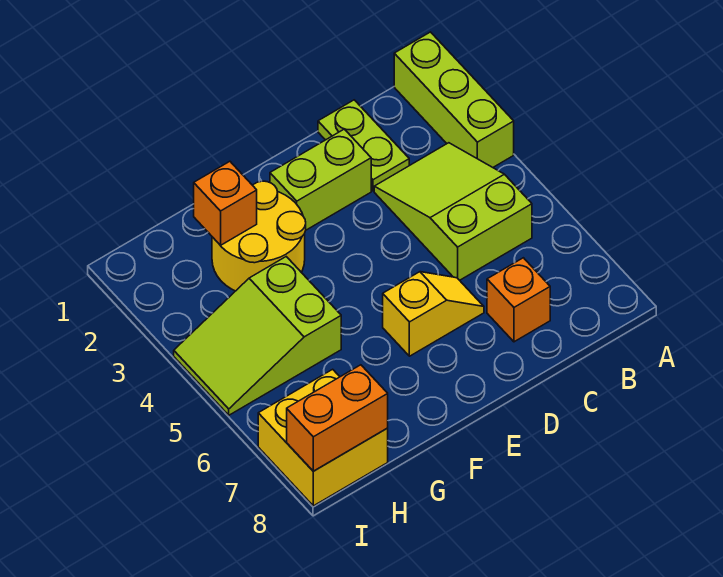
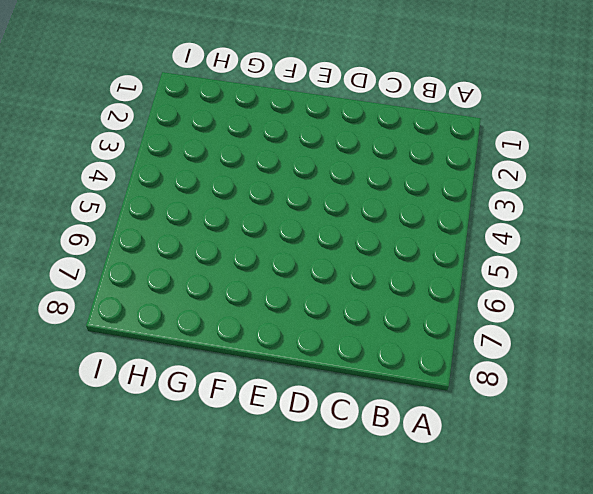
none -> lime 1x3 brick [394,32,514,167]
none -> lime 2x3 slope [374,143,532,280]

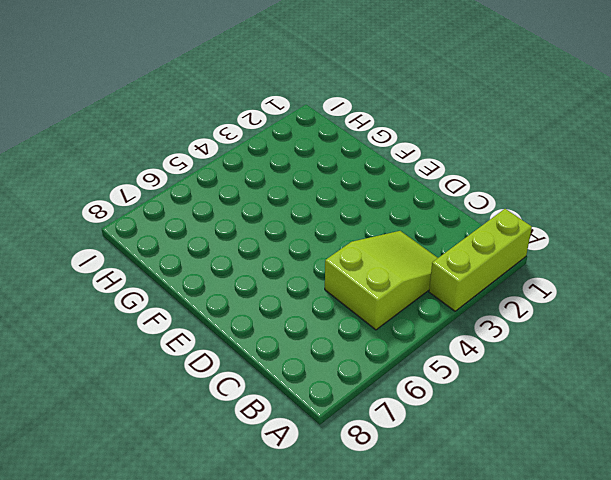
none -> lime 1x2 plate [318,100,409,191]
none -> orange 1x1 brick [487,258,550,342]

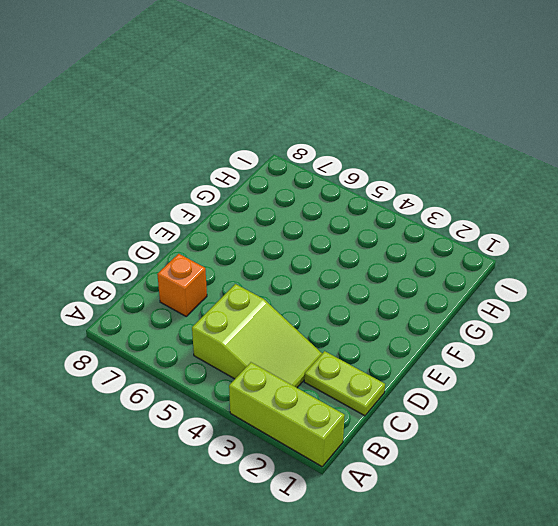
none -> lime 1x2 brick [270,129,371,230]
none -> yellow 1x2 slope [383,272,484,356]

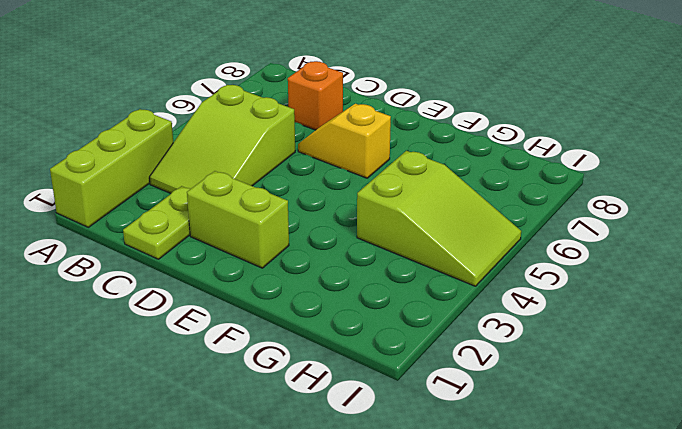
none -> yellow 2x2 round brick [212,181,306,291]
none -> yellow 2x2 brick [258,369,388,506]

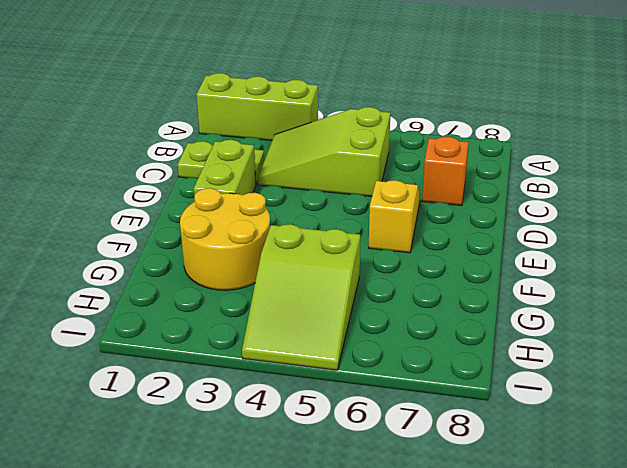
none -> yellow 2x2 brick [258,369,388,506]
none -> orange 1x1 brick [194,161,257,246]

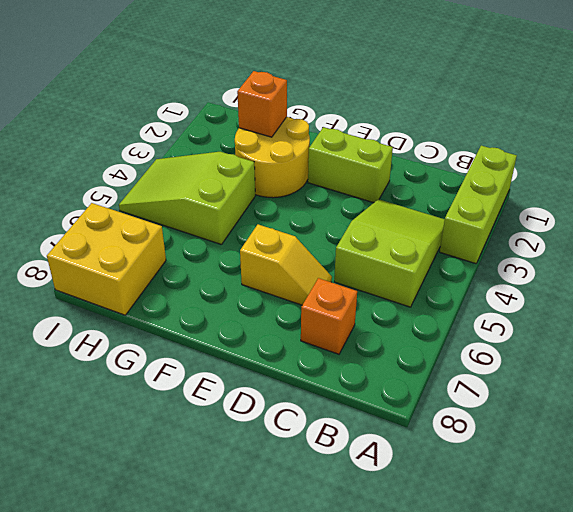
none -> lime 1x2 plate [318,100,409,191]
none -> orange 1x2 brick [287,365,388,471]

